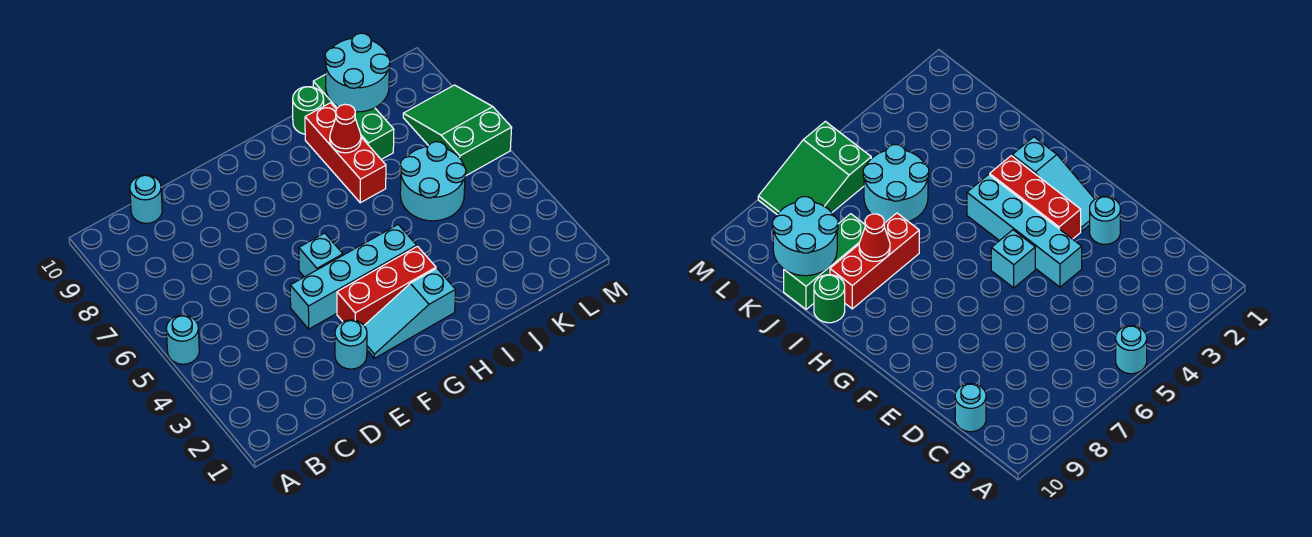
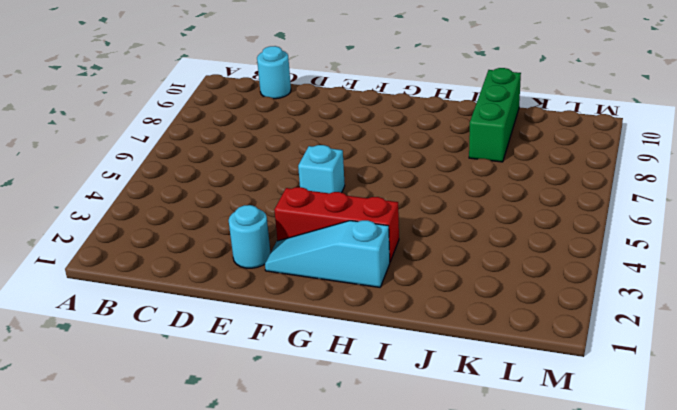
none -> cyan 1x1 round brick [166,315,199,364]
none -> cyan 1x4 brick [290,225,417,329]
none -> red 1x3 brick [305,103,386,203]

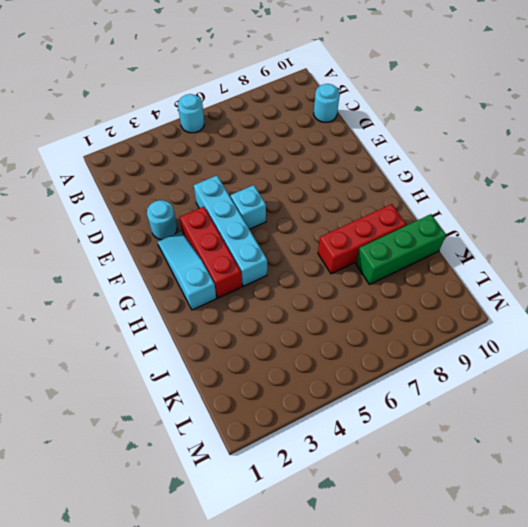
none -> green 1x1 round brick [293,87,324,134]
none -> cyan 2x2 round brick [400,142,466,221]
none -> green 2x3 slope [403,85,512,175]

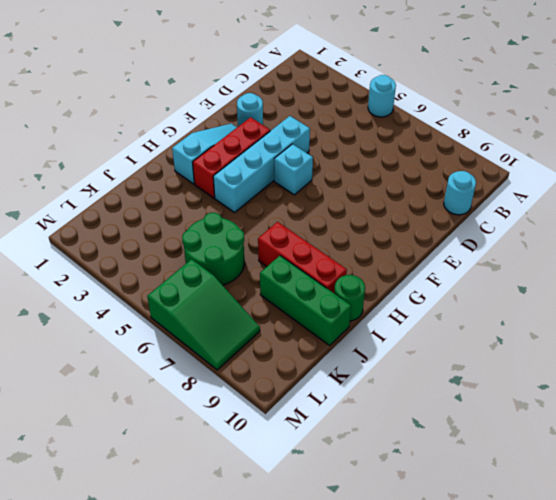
green 2x2 round brick [182,213,244,285] -> cyan 2x2 round brick [400,142,466,221]
none -> red 1x1 cone [330,104,361,153]
none -> cyan 2x2 round brick [325,33,390,112]

